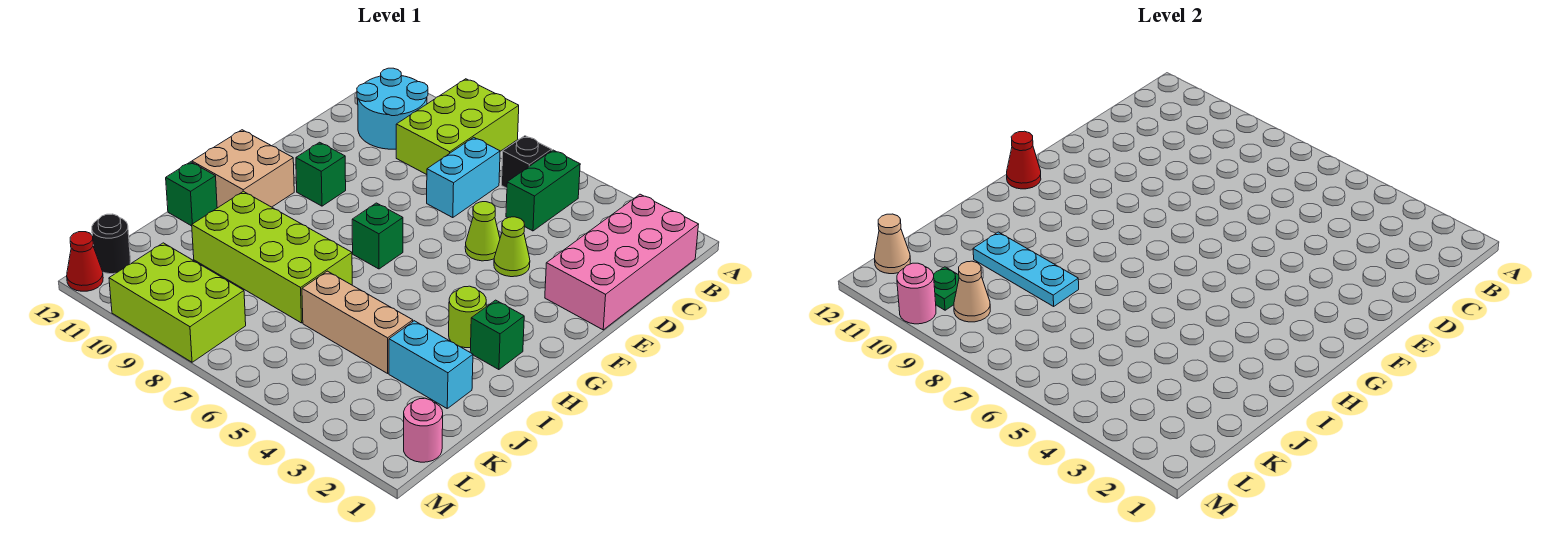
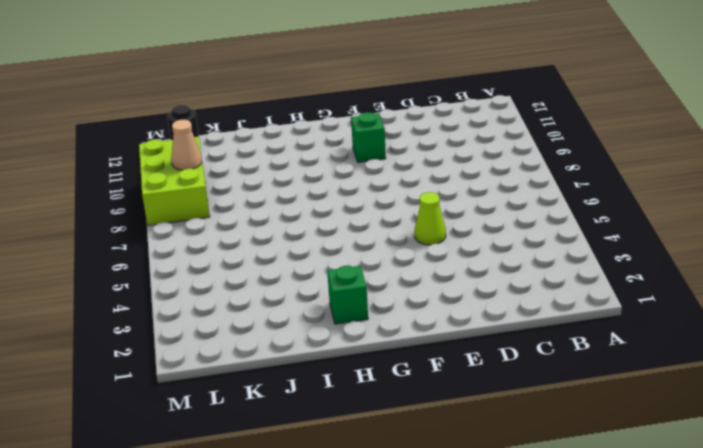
none -> lime 2x3 brick [396,79,519,175]
none -> pink 2x4 brick [545,194,699,330]
none -> green 1x2 brick [506,150,580,231]

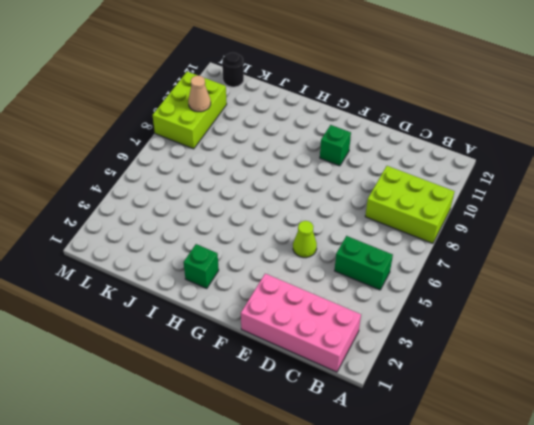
none -> black 1x1 brick [502,136,552,188]
none -> cyan 2x2 round brick [357,68,428,149]
none -> cyan 1x2 brick [427,137,500,218]

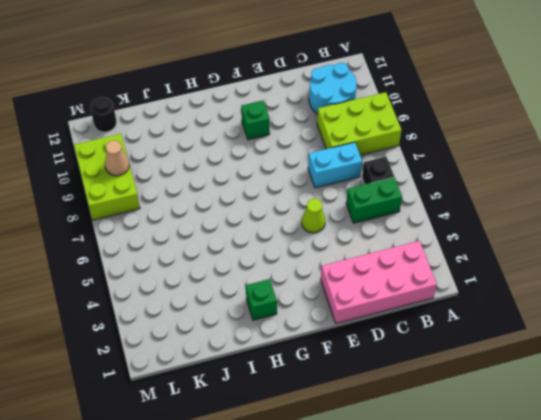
none -> lime 1x1 cone [494,217,530,277]
none -> green 1x1 brick [352,203,403,269]
none -> tan 2x2 brick [192,130,294,208]

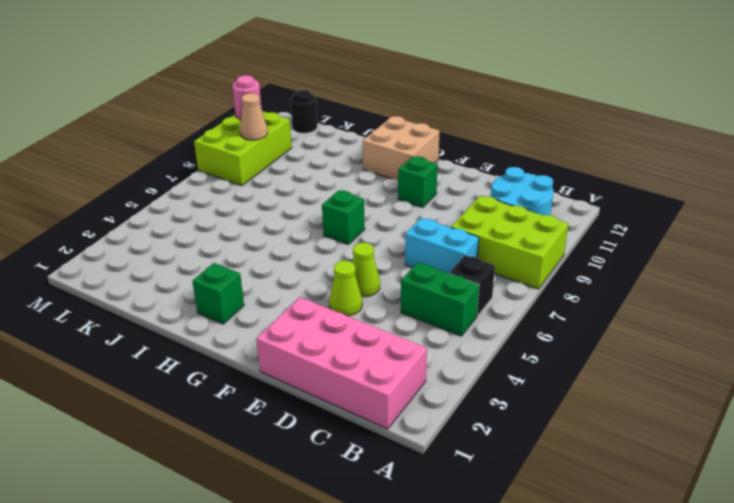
none -> lime 1x1 round brick [449,286,486,348]
none -> lime 2x4 brick [192,191,352,323]
none -> green 1x1 brick [166,162,217,226]

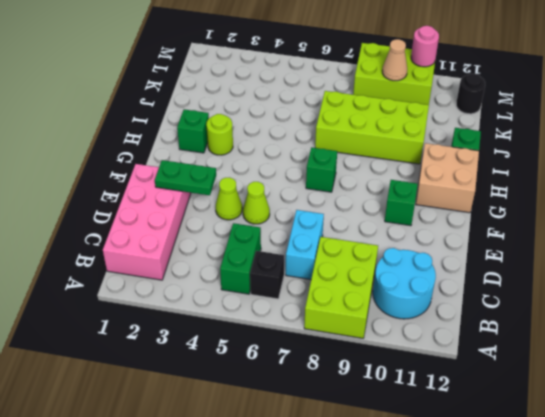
green 1x2 plate [155,160,216,195] -> none
none -> cyan 1x2 brick [389,321,473,408]
none -> tan 1x3 brick [302,271,413,373]
none -> pink 1x1 round brick [404,398,443,462]

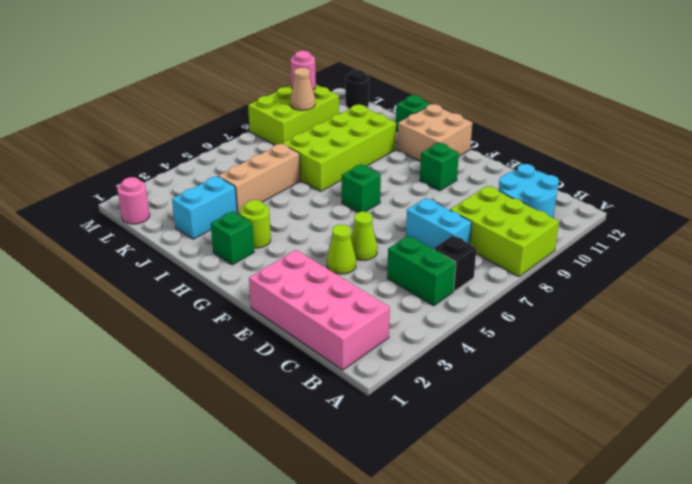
none -> red 1x1 cone [67,232,103,291]
none -> red 1x1 cone [1007,131,1041,189]
none -> cyan 1x3 plate [973,232,1079,306]

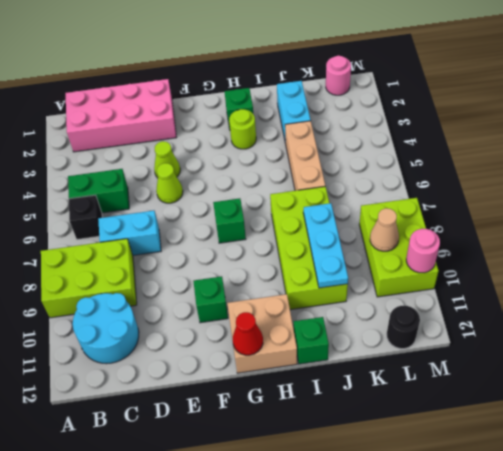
none -> red 1x1 cone [67,232,103,291]
none -> green 1x1 plate [934,267,959,310]
none -> tan 1x1 cone [874,214,910,274]

